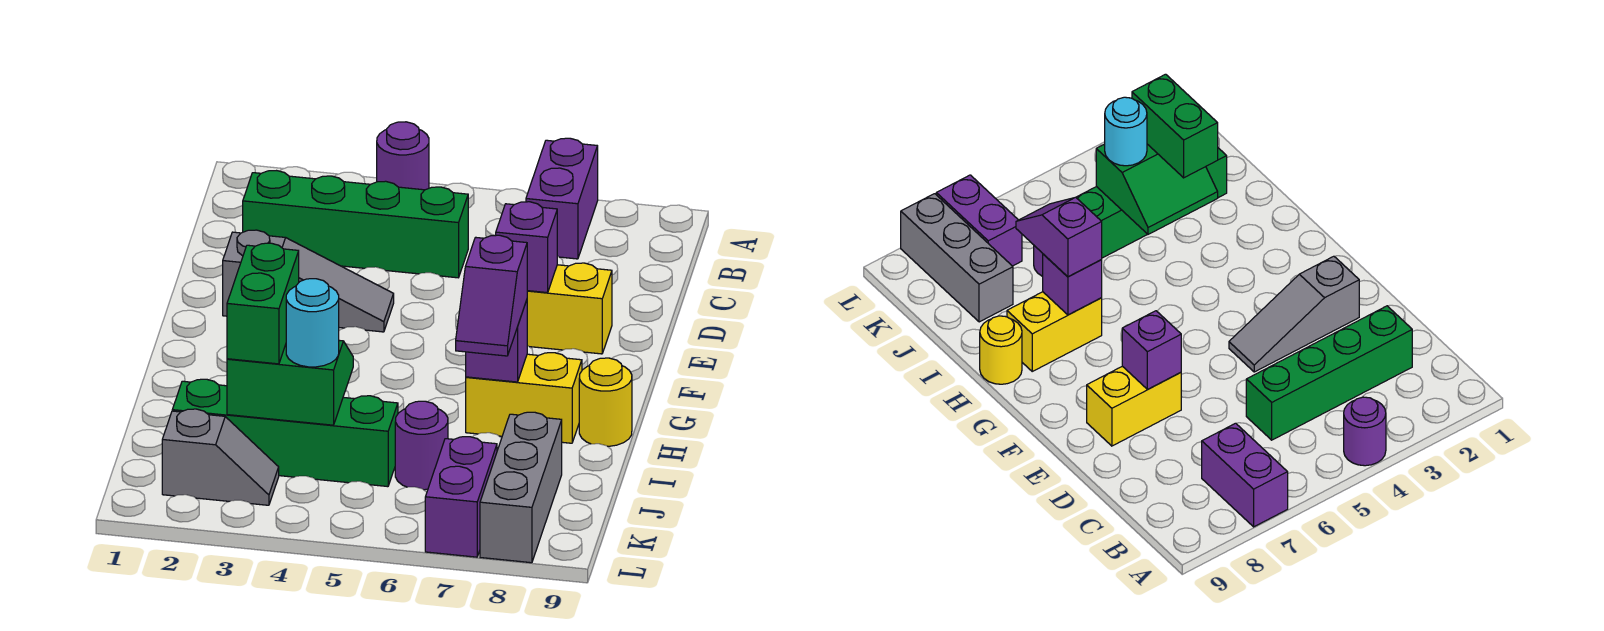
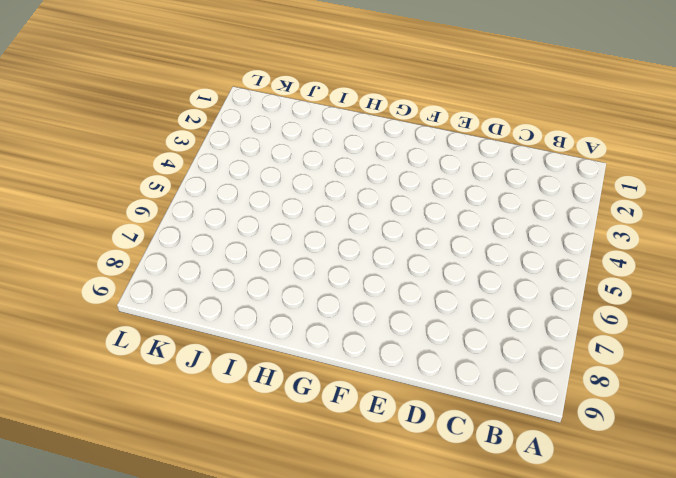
none -> purple 1x1 round brick [377,122,429,190]
none -> purple 1x2 brick [526,138,598,259]
none -> green 1x4 brick [243,171,468,278]

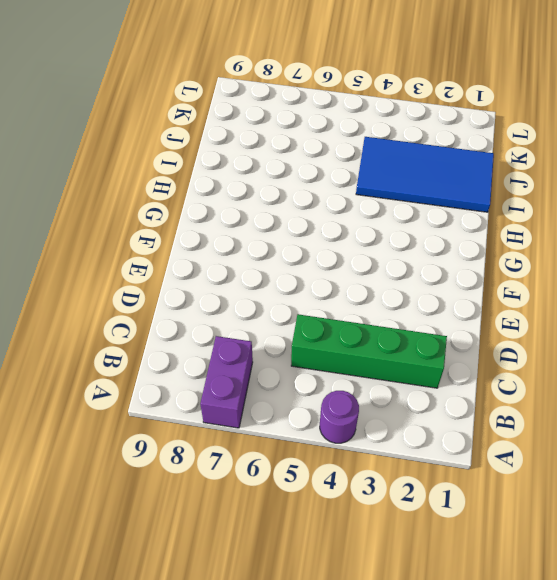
blue 2x4 tile [356,137,494,212] -> green 1x4 brick [172,379,398,487]
none -> grey 1x3 slope [223,230,394,332]
none -> yellow 1x2 brick [527,263,612,354]
none -> yellow 1x2 brick [466,353,582,443]

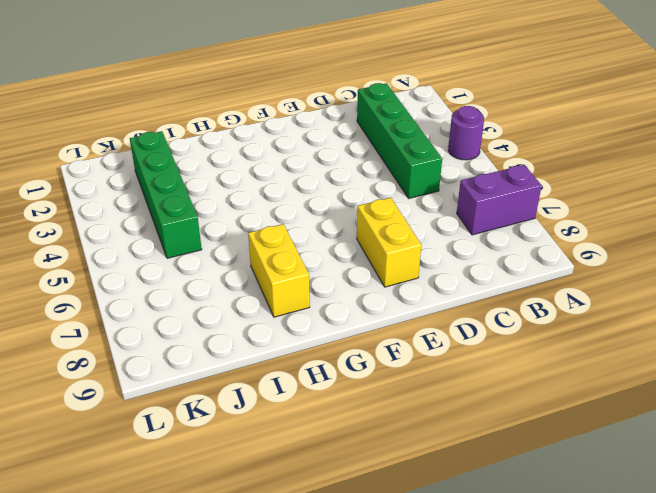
none -> grey 1x3 slope [223,230,394,332]
none -> yellow 1x1 round brick [579,358,632,446]
none -> purple 1x1 round brick [395,401,448,490]

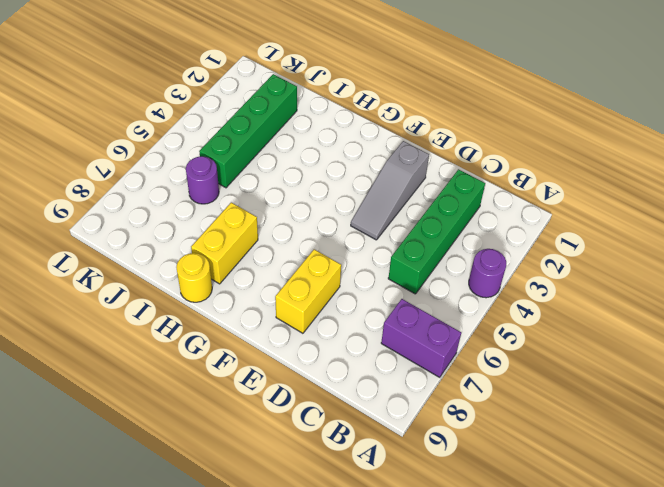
none -> grey 1x3 brick [480,412,562,563]
none -> grey 1x2 slope [162,409,279,505]
none -> purple 1x2 brick [425,437,497,557]

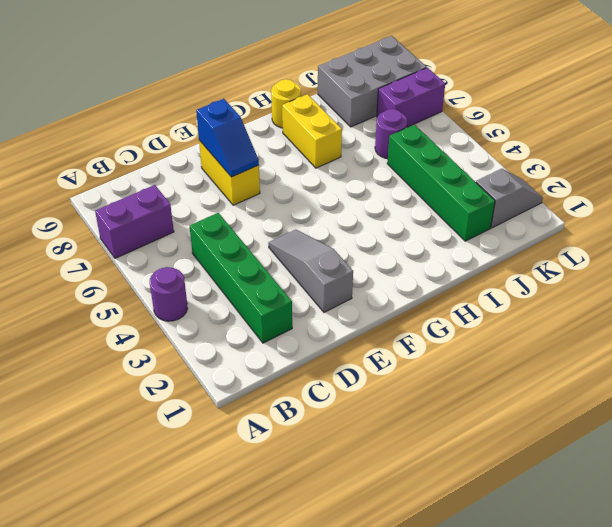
blue 1x2 slope [196,99,259,177] -> purple 1x1 brick [496,202,557,293]
grey 2x3 brick [318,36,427,127] -> grey 1x3 brick [480,412,562,563]
grey 1x2 slope [476,169,543,228] -> grey 1x2 slope turned to [162,409,279,505]
none -> purple 1x1 brick [466,300,527,382]
none -> green 2x2 slope [227,340,353,425]
none -> purple 1x2 slope [456,235,527,356]

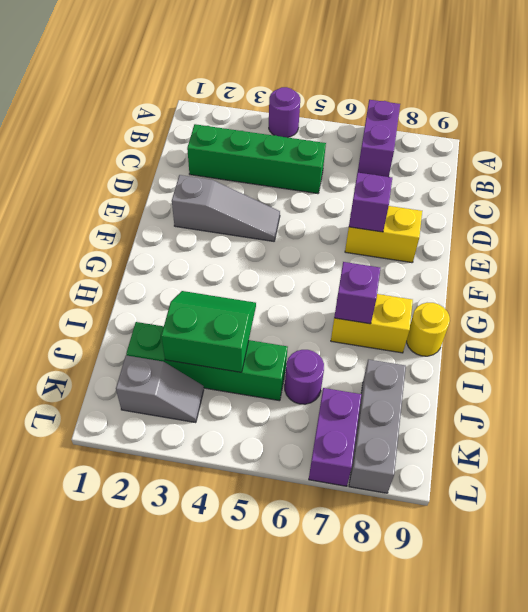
none -> purple 1x2 slope [456,235,527,356]
none -> green 1x2 brick [227,243,299,364]
none -> cyan 1x1 round brick [286,279,339,367]

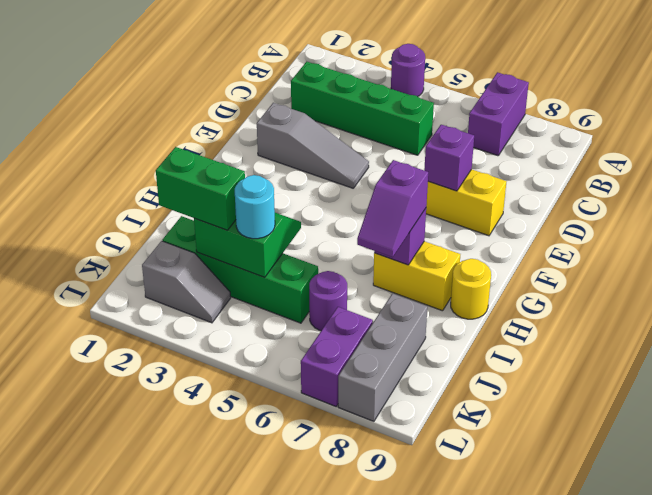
green 1x2 brick [156,147,245,230] -> green 1x2 brick turned to [227,243,299,364]

